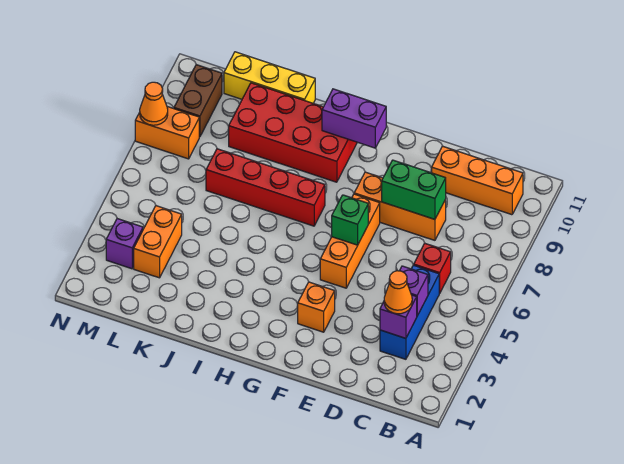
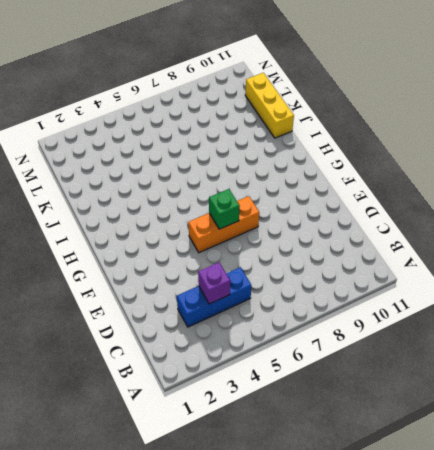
none -> orange 1x3 brick [432,146,523,215]
none -> red 1x1 brick [414,243,451,293]
none -> orange 1x3 brick [354,172,446,240]

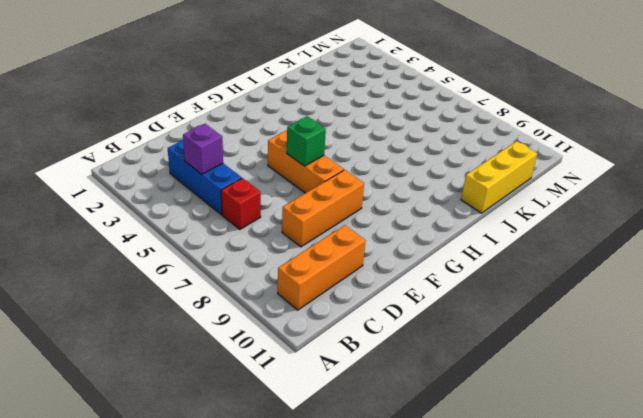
none -> orange 1x1 brick [298,282,335,332]
none -> red 1x4 brick [206,149,325,226]
none -> red 2x4 brick [229,83,357,182]

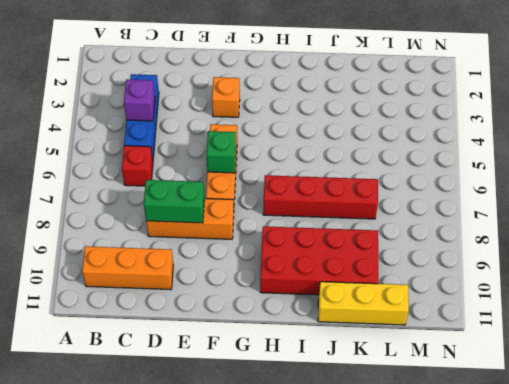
none -> orange 1x2 brick [134,206,182,278]
none -> purple 1x1 brick [106,219,143,269]
none -> orange 1x2 brick [135,107,199,159]

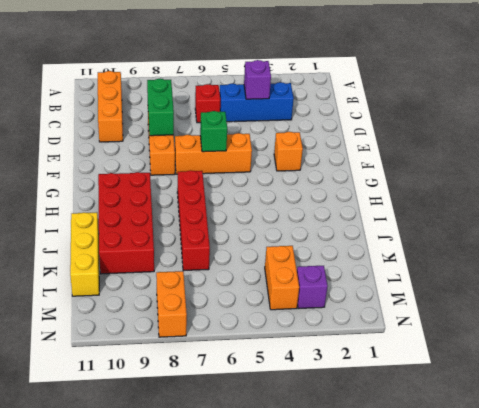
orange 1x2 brick [265,246,299,310] -> orange 1x2 brick turned to [134,206,182,278]
none -> brown 1x2 brick [174,65,222,137]
none -> purple 1x1 brick [380,295,417,338]
none -> purple 1x2 brick [322,89,386,148]

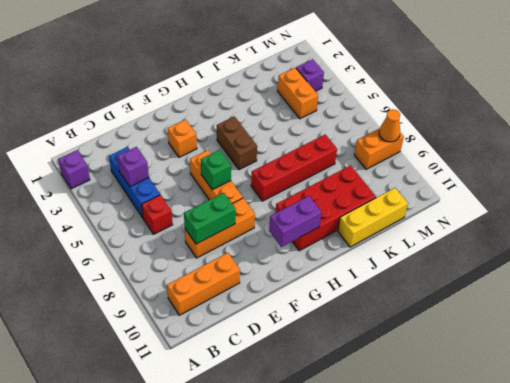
purple 1x1 brick [58,150,90,189] -> purple 1x1 brick moved to [380,295,417,338]
brown 1x2 brick [217,116,257,170] -> brown 1x2 brick moved to [174,65,222,137]
none -> orange 1x1 cone [384,271,412,314]

